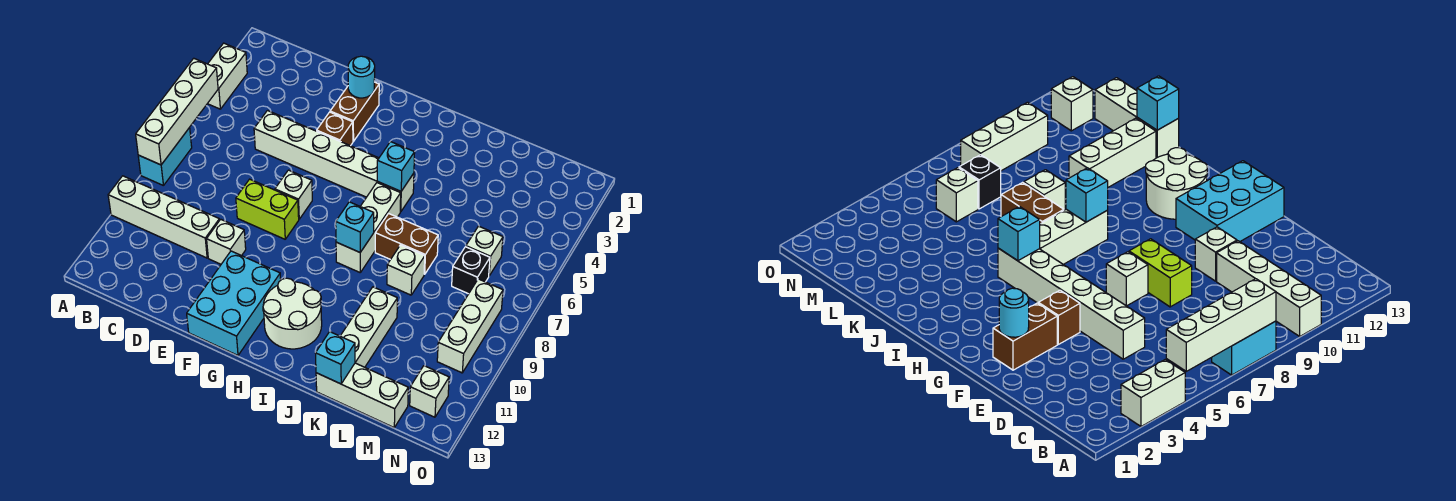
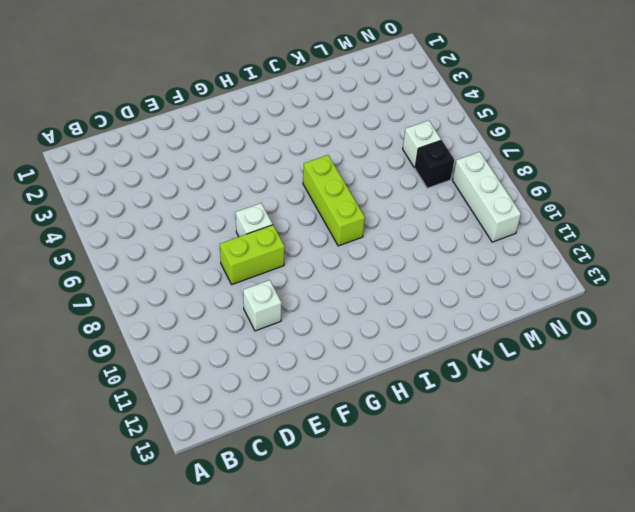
lime 1x3 brick [303,155,365,246] -> white 1x3 brick [336,183,401,272]
none -> white 1x2 brick [207,43,247,109]
none -> cyan 1x2 brick [138,128,192,185]
none -> white 1x4 brick [108,176,220,258]

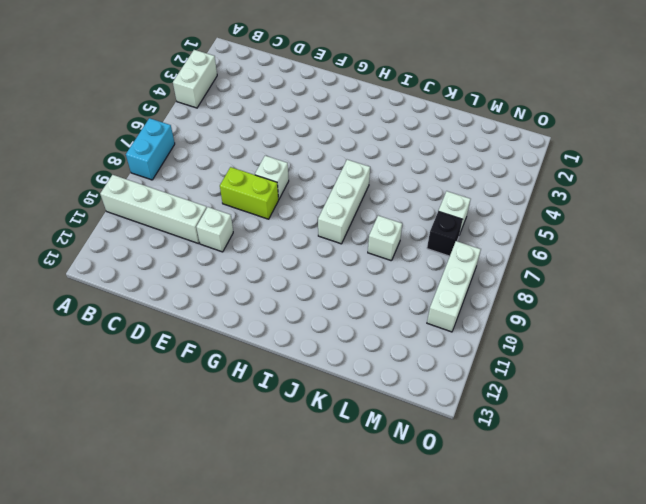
none -> white 1x6 brick [254,111,414,212]
none -> brown 1x2 brick [330,82,379,141]
none -> brown 1x1 brick [317,112,353,146]

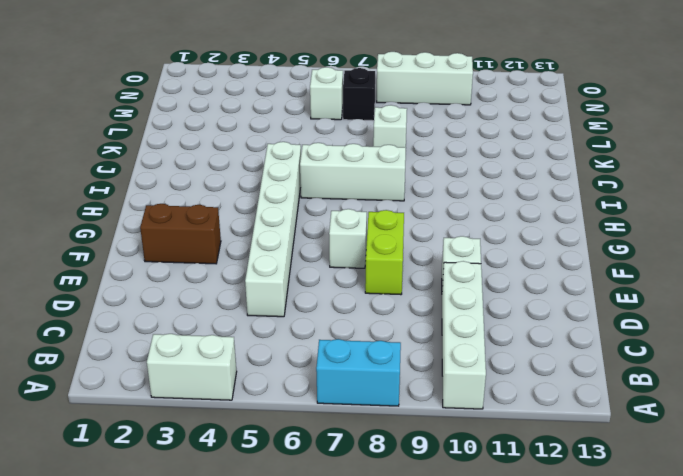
none -> brown 1x1 brick [317,112,353,146]
none -> cyan 2x3 brick [187,251,281,355]
none -> white 2x2 round brick [263,278,322,349]

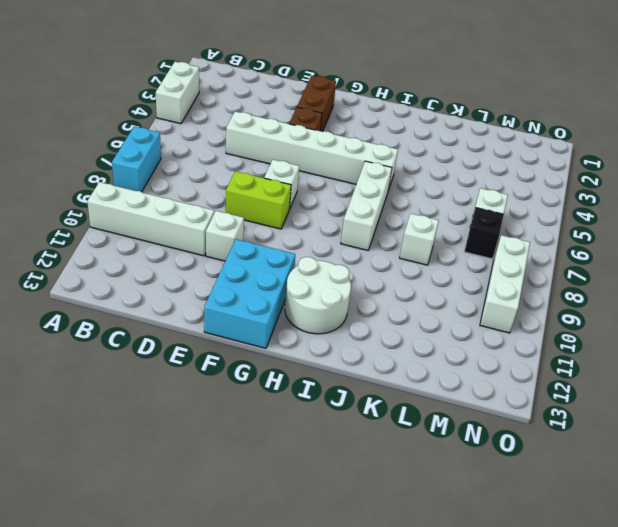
none -> brown 1x2 brick [375,214,438,274]
none -> white 1x3 brick [340,287,397,367]
none -> white 1x3 brick [316,363,408,427]

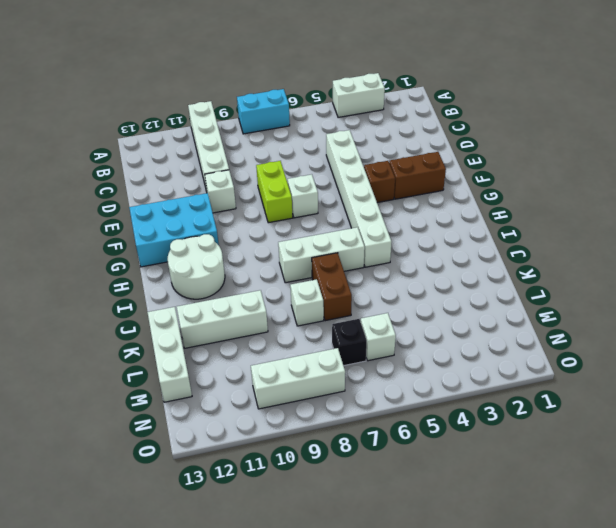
none -> white 1x1 brick [410,366,449,417]
none -> white 1x4 brick [136,58,218,165]
none -> cyan 1x1 round brick [348,56,375,98]

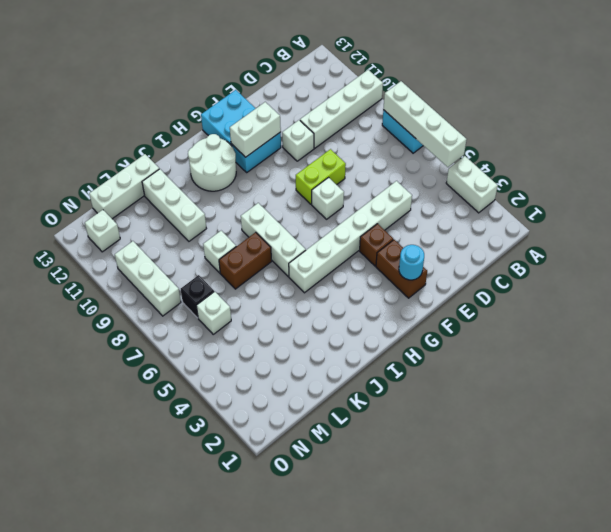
white 1x2 brick [230,102,281,157] -> none
none -> cyan 1x1 brick [377,142,415,191]
none -> cyan 1x1 brick [336,202,374,252]
none -> cyan 1x1 brick [315,332,355,384]

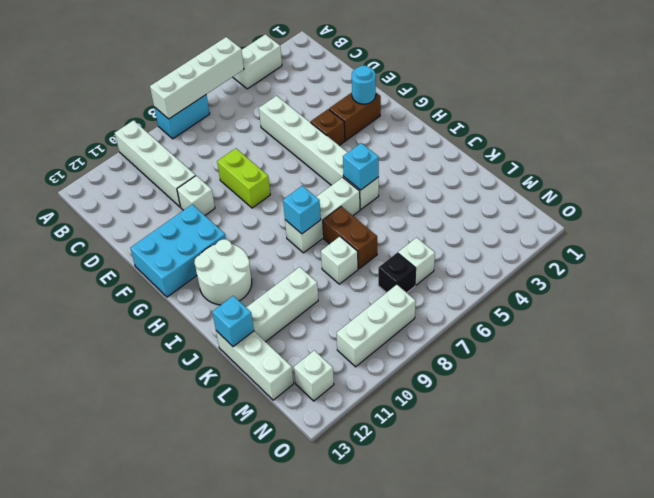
none -> white 1x1 brick [275,170,312,219]

